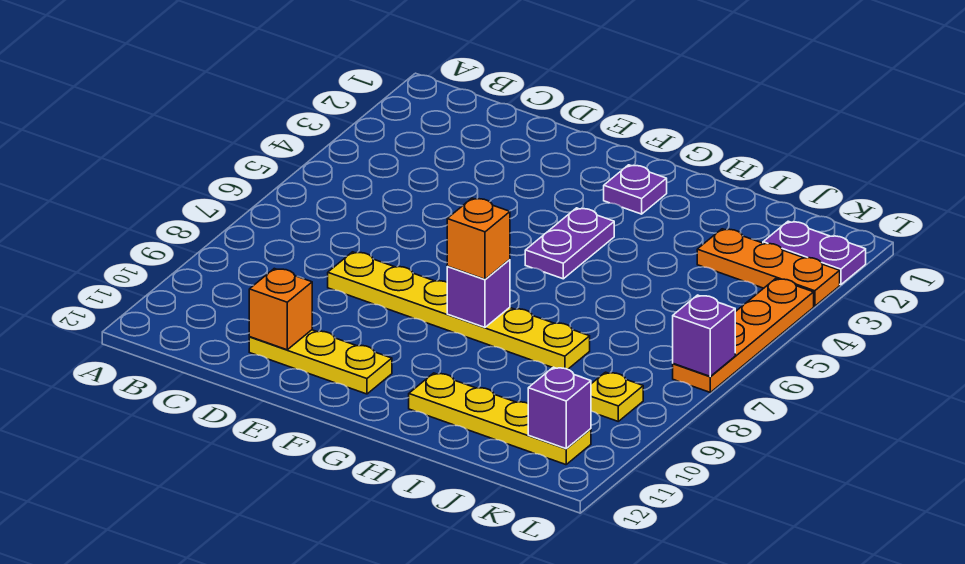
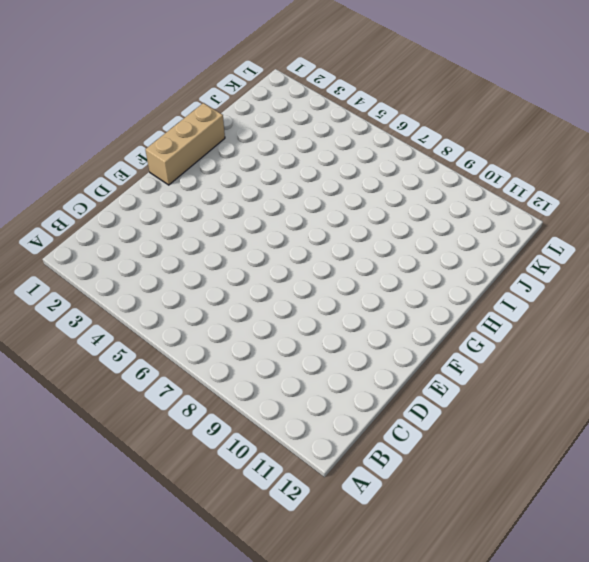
tan 1x3 brick [145,103,225,185] -> none
none -> yellow 1x6 plate [328,252,590,369]
none -> yellow 1x3 plate [249,330,392,394]
none -> purple 1x1 plate [604,165,667,214]

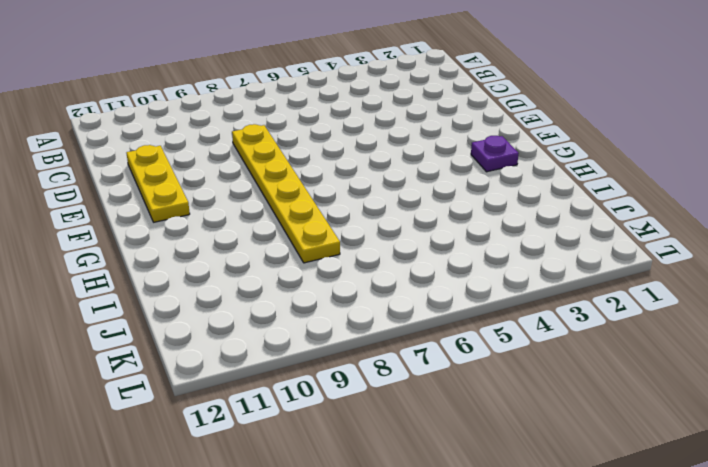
none -> purple 1x2 plate [525,208,614,279]
none -> yellow 1x4 plate [409,373,591,465]
none -> orange 1x3 plate [697,229,840,306]

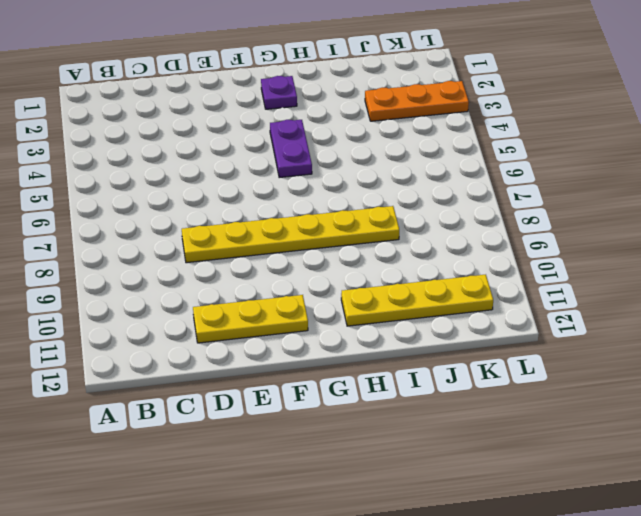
none -> purple 1x2 plate [763,221,866,285]
none -> yellow 1x1 plate [591,372,643,421]
none -> orange 1x4 plate [673,279,814,392]

